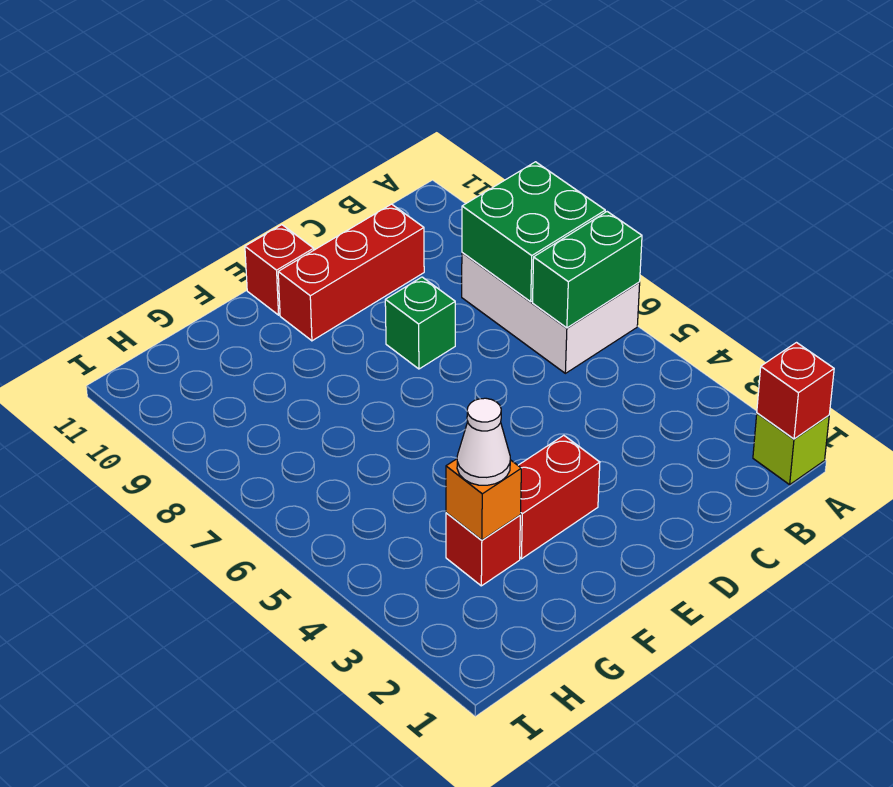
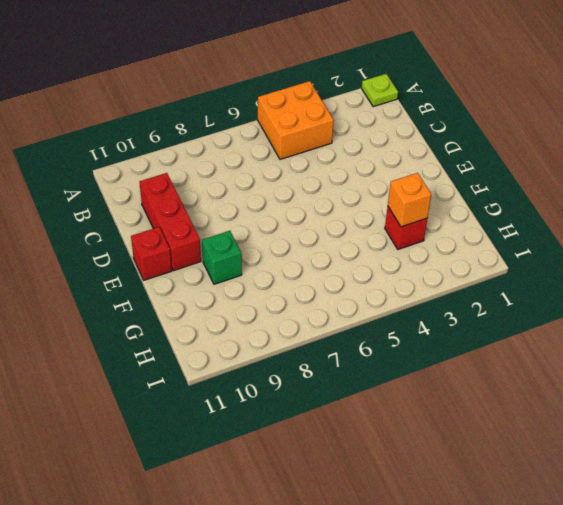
lime 1x1 plate [362,74,398,107] -> lime 1x1 brick [753,413,829,485]
orange 2x2 brick [258,81,334,159] -> none
green 1x1 brick [202,231,242,284] -> green 1x1 brick moved to [385,277,455,369]
none -> white 2x3 brick [462,253,640,373]
none -> red 1x2 brick [518,435,600,559]
none -> red 1x1 brick [757,343,834,439]

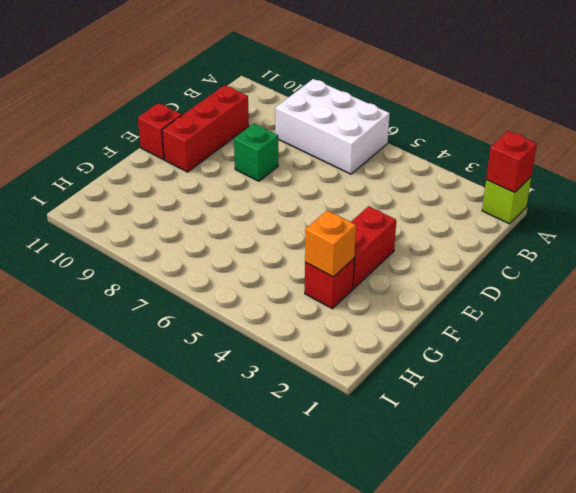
none -> green 1x2 brick [533,212,642,328]
none -> green 2x2 brick [462,162,605,302]
none -> white 1x1 cone [457,398,510,485]

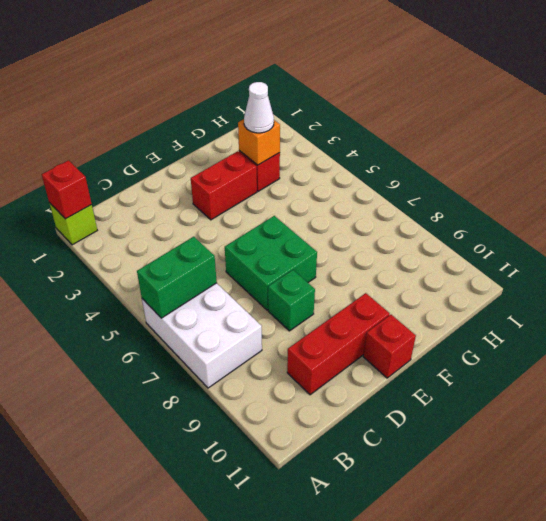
green 2x2 brick [225,216,317,310] -> green 2x2 brick moved to [462,162,605,302]

